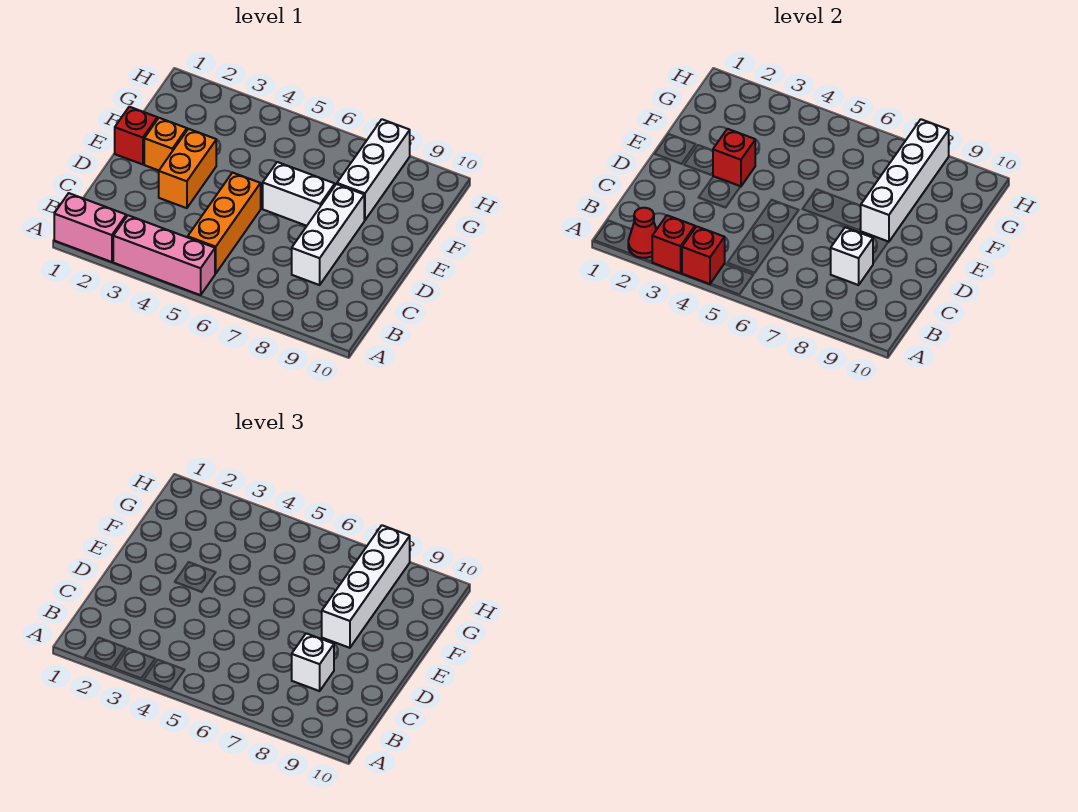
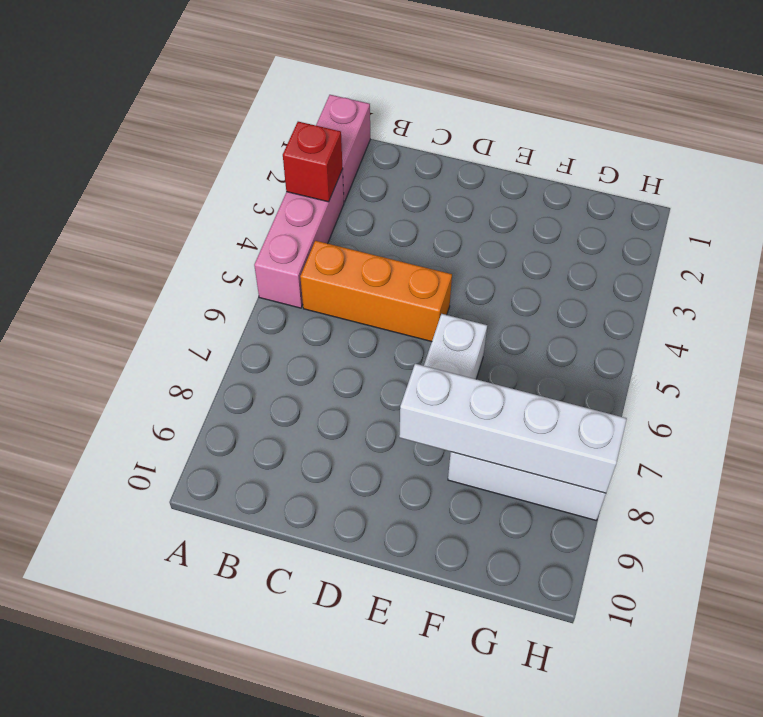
none -> white 1x3 brick [292,184,364,285]
none -> orange 1x2 brick [159,129,216,208]
none -> red 1x1 brick [115,107,157,164]

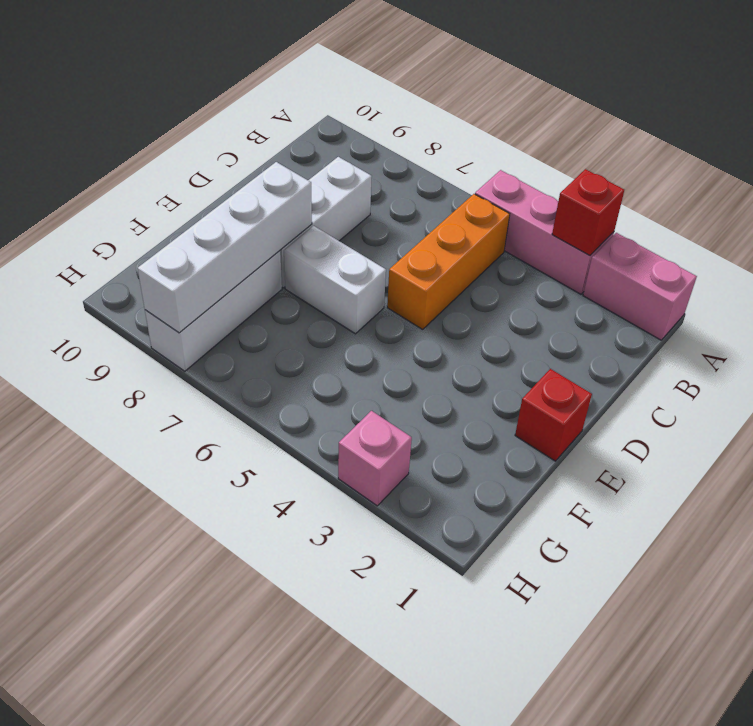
pink 1x1 brick [338,411,412,506] -> none
none -> orange 1x2 brick [159,129,216,208]
none -> orange 1x1 brick [144,118,187,170]
none -> red 1x1 cone [628,208,656,258]

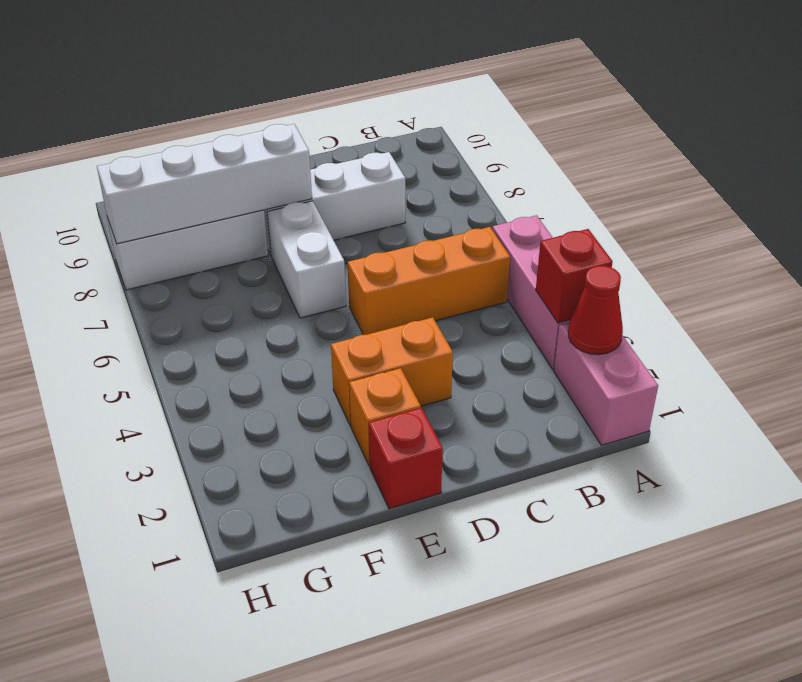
none -> red 1x1 brick [682,226,725,284]
none -> white 1x1 brick [831,227,873,285]
none -> red 1x1 brick [713,129,755,187]

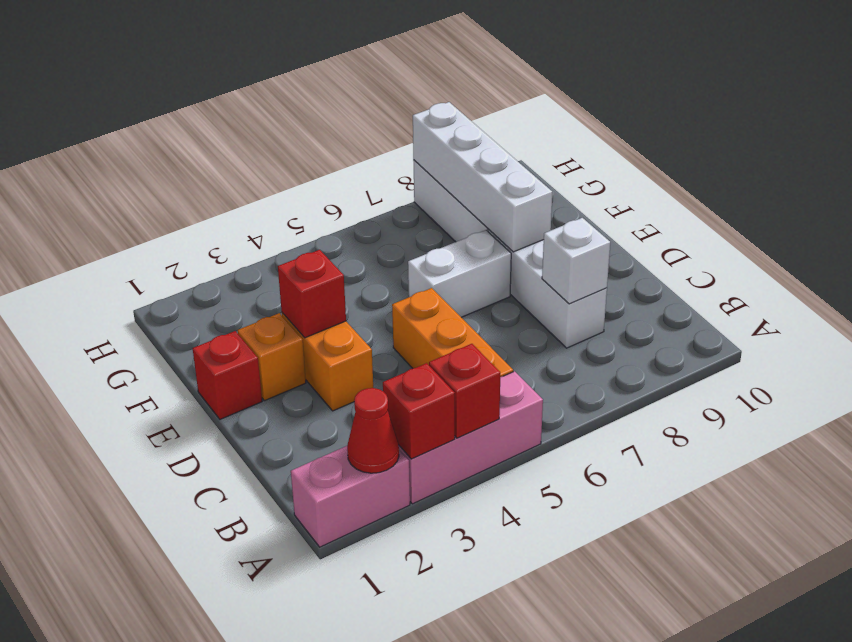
none -> white 1x1 brick [292,633,334,691]
none -> white 1x4 brick [322,525,410,648]

